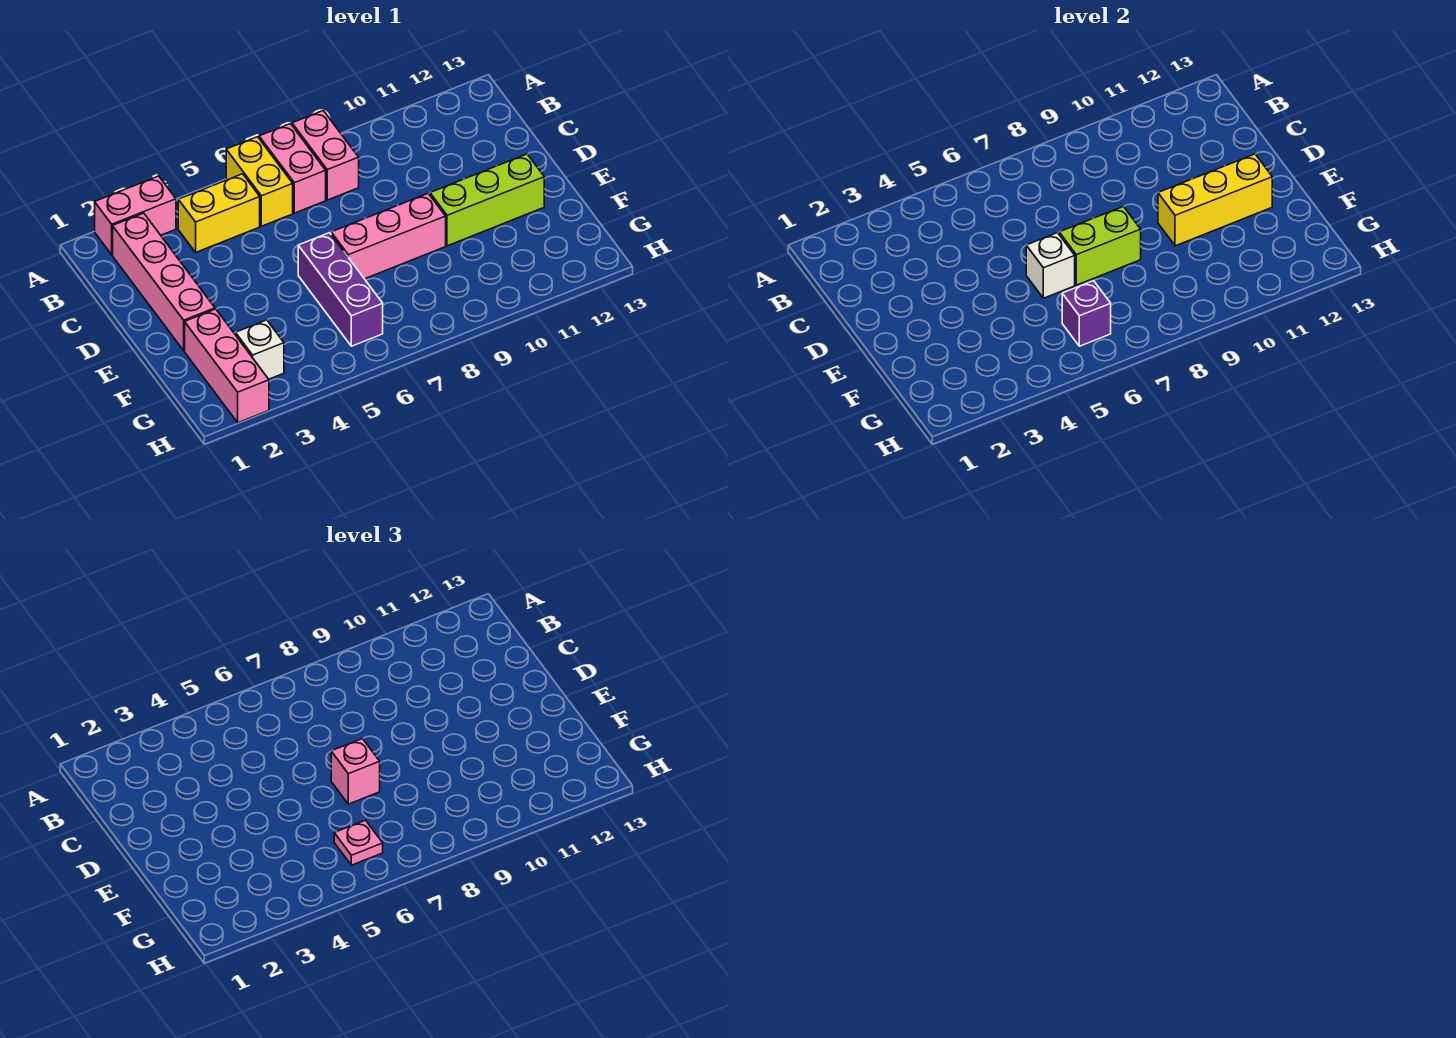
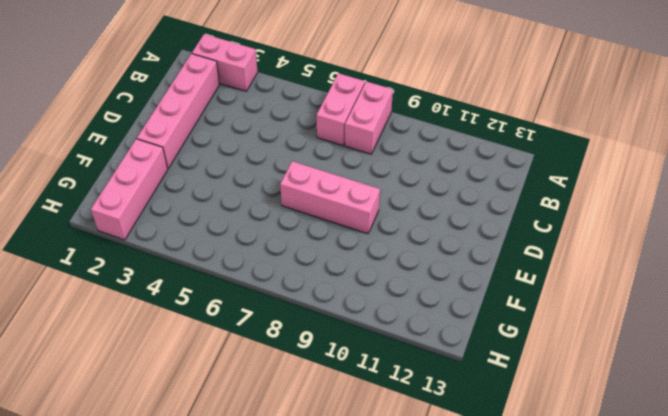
none -> yellow 1x2 brick [226,137,293,226]
none -> yellow 1x2 brick [178,174,260,252]
none -> purple 1x3 brick [298,233,383,346]

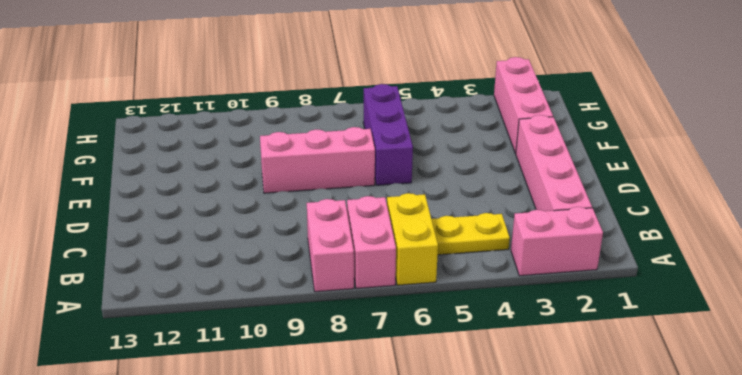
yellow 1x2 plate [432,213,510,255] -> yellow 1x2 brick [178,174,260,252]
none -> lime 1x3 brick [430,154,544,246]
none -> white 1x1 brick [235,320,284,379]
none -> white 1x1 brick [1026,233,1075,298]

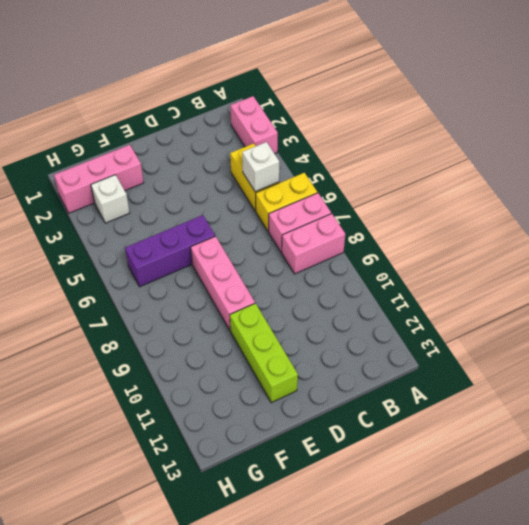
white 1x1 brick [242,142,279,192] -> white 1x1 brick moved to [1026,233,1075,298]
none -> pink 1x4 brick [113,213,215,351]
none -> lime 1x2 brick [1059,206,1141,285]
none -> yellow 1x3 brick [1158,154,1272,246]

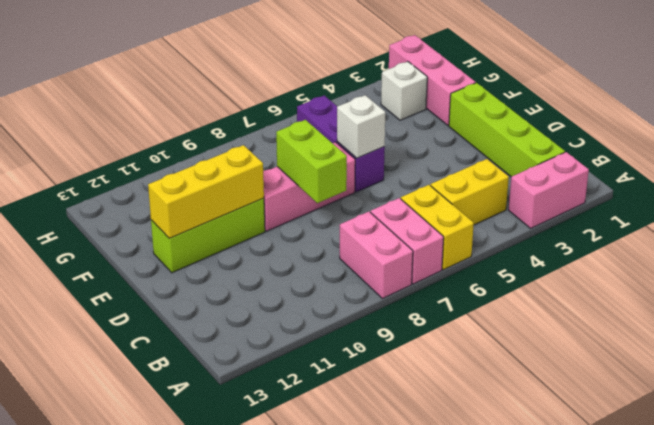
lime 1x4 brick [449,83,565,177] -> pink 1x4 brick [113,213,215,351]
lime 1x2 brick [276,120,347,203] -> lime 1x2 brick turned to [1059,206,1141,285]
none -> purple 1x1 brick [1062,281,1111,346]
none -> pink 1x1 brick [331,739,380,804]
none -> pink 1x1 plate [334,820,383,865]

